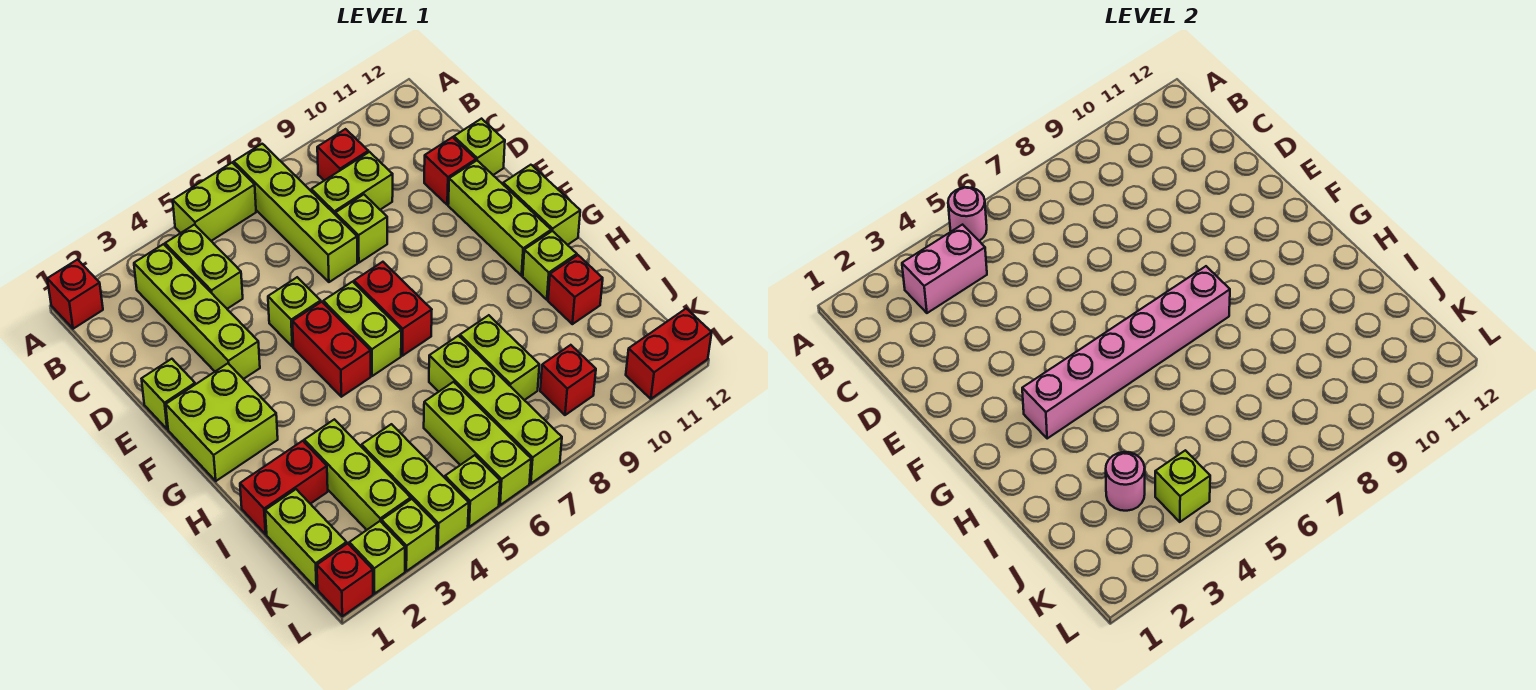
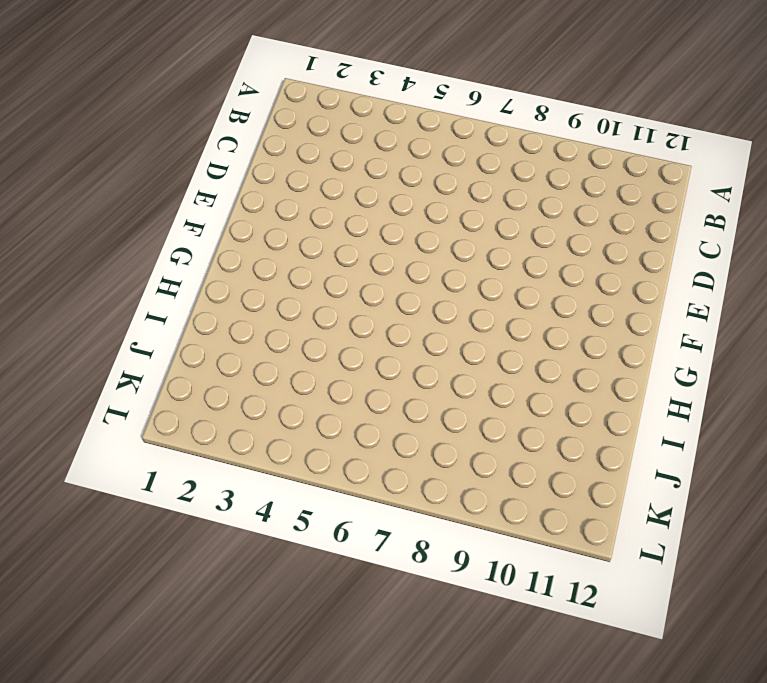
none -> red 1x1 brick [47,260,103,329]
none -> lime 1x2 brick [173,163,256,241]
none -> lime 1x4 brick [234,144,357,282]
none -> lime 1x4 brick [134,244,260,379]

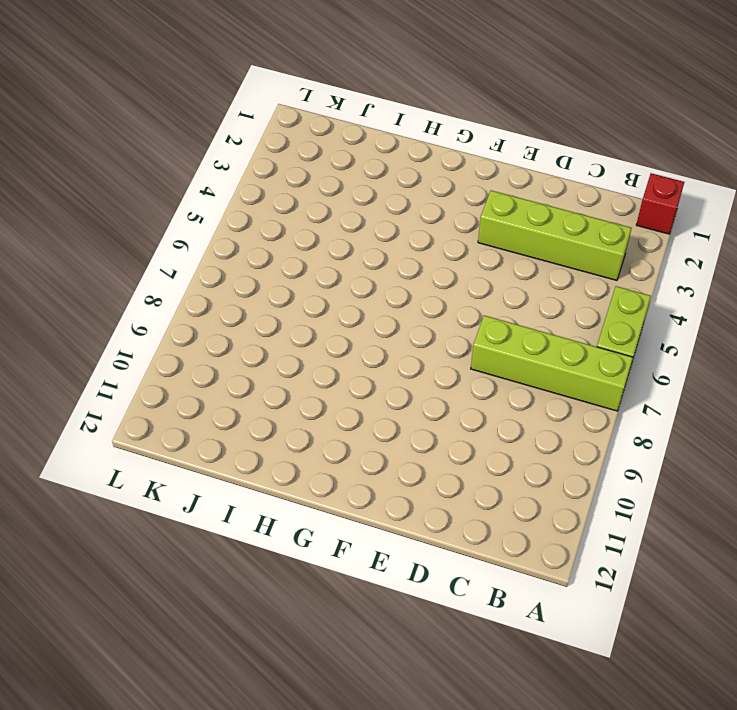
none -> lime 1x2 brick [165,225,243,309]
none -> red 1x1 brick [317,129,368,181]
none -> lime 1x2 brick [311,152,393,214]
none -> lime 1x1 brick [335,194,387,263]

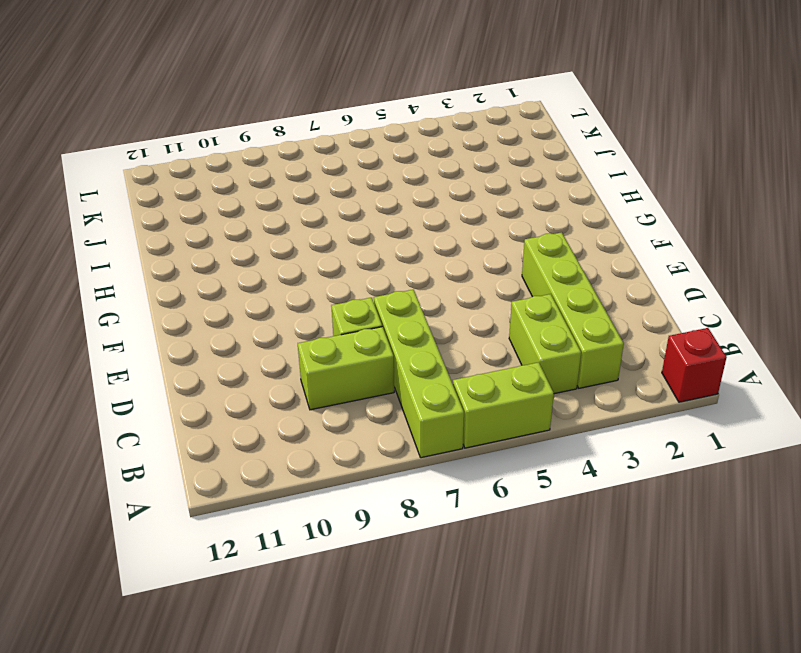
none -> red 1x1 brick [317,129,368,181]
none -> red 1x1 brick [424,137,476,205]
none -> lime 1x1 brick [454,119,505,175]
none -> lime 1x1 brick [142,359,195,429]

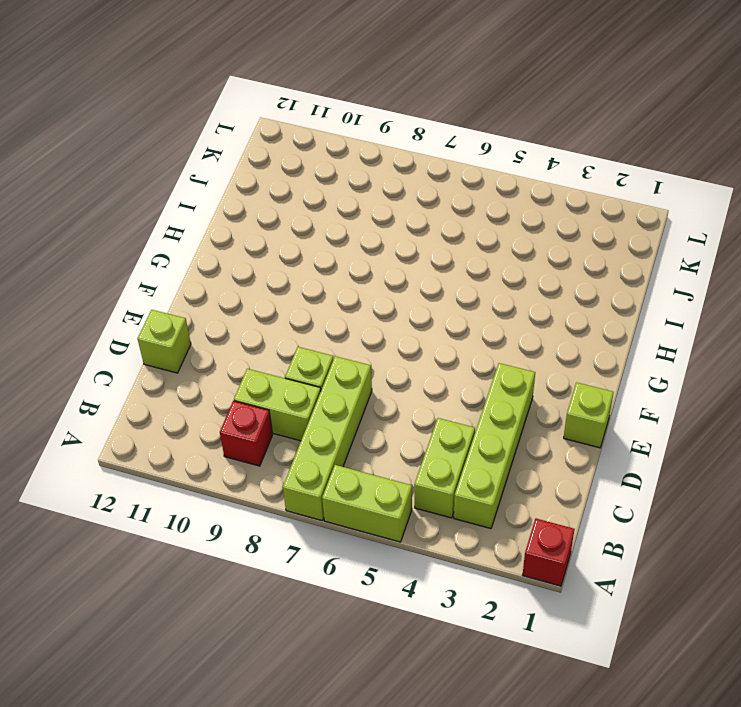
none -> red 1x1 brick [424,137,476,205]
none -> lime 1x1 brick [268,277,321,347]
none -> lime 1x3 brick [448,161,551,276]
none -> lime 2x2 brick [166,364,278,481]

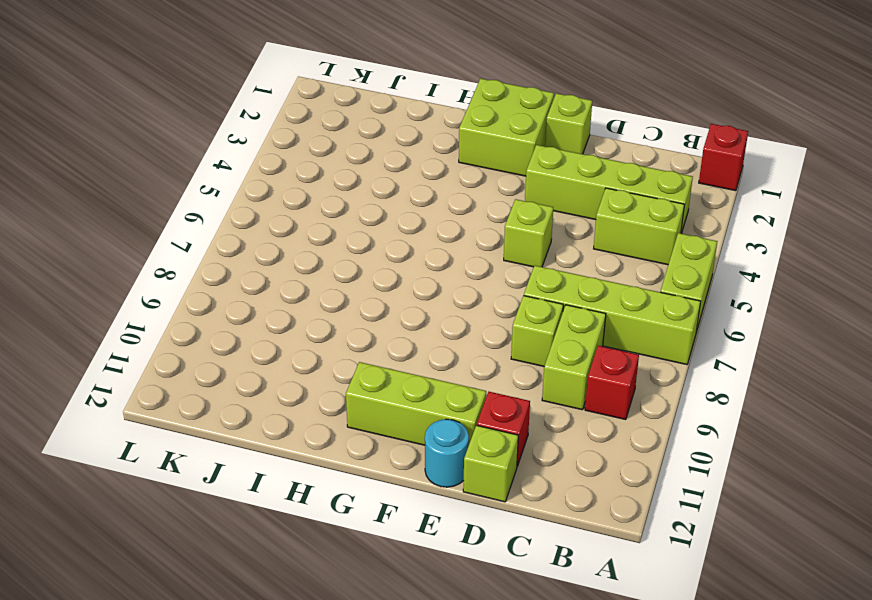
cyan 1x1 round brick [425,419,469,487] -> none
none -> red 1x2 brick [292,302,371,397]
none -> lime 1x2 brick [323,282,401,376]
none -> red 1x2 brick [354,262,432,356]
none -> lime 1x2 brick [503,165,580,245]

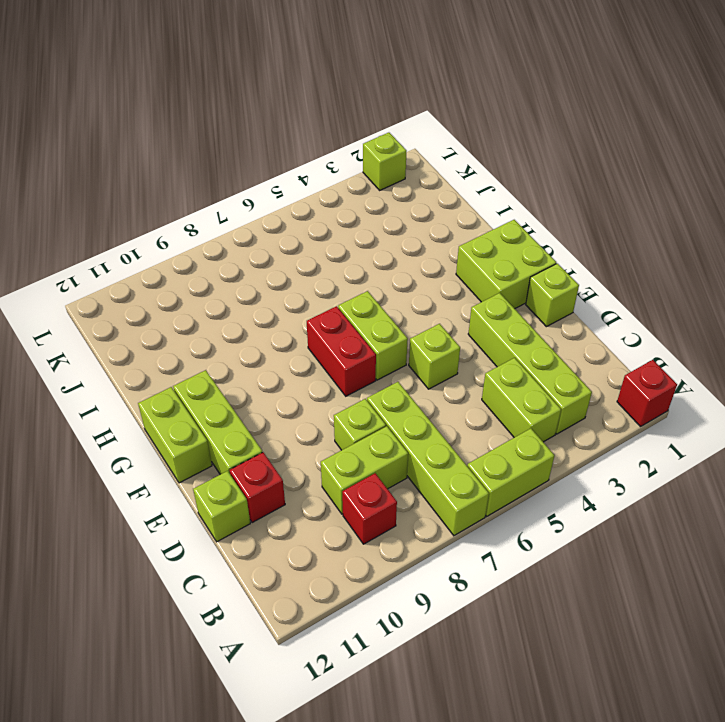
none -> red 1x2 brick [292,302,371,397]
none -> lime 1x1 brick [523,231,577,300]
none -> red 1x2 brick [240,441,328,534]
none -> lime 1x3 brick [304,419,411,530]

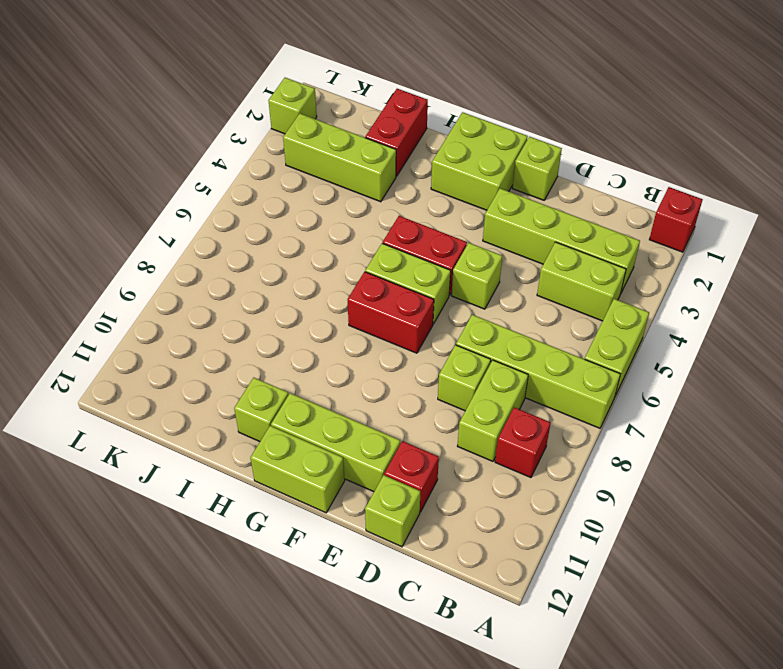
none -> lime 1x4 brick [429,336,562,483]
none -> lime 1x2 brick [460,315,539,400]
none -> red 1x1 brick [548,255,603,324]
none -> lime 1x2 brick [265,489,347,589]

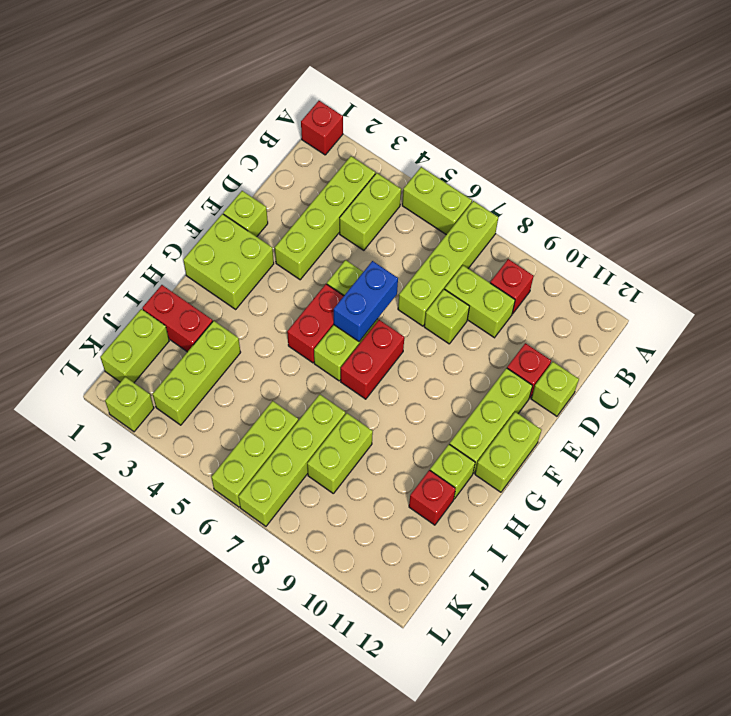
blue 1x2 brick [334,261,398,341] -> none
none -> lime 1x3 brick [362,424,469,549]
none -> red 1x1 brick [540,345,596,415]
none -> red 1x1 brick [317,543,373,616]
none -> lime 1x1 brick [382,499,437,571]

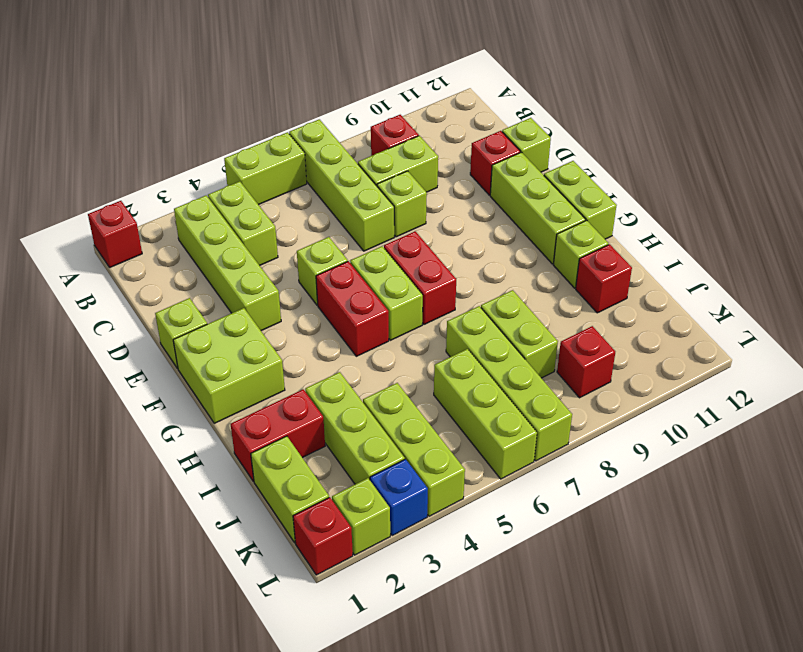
blue 1x1 brick [370,459,428,536] -> lime 1x1 brick [382,499,437,571]
none -> lime 1x1 brick [445,455,500,527]
none -> red 1x2 brick [626,309,712,399]
none -> pink 1x1 round brick [948,187,987,241]
none -> pink 1x2 brick [902,225,987,313]

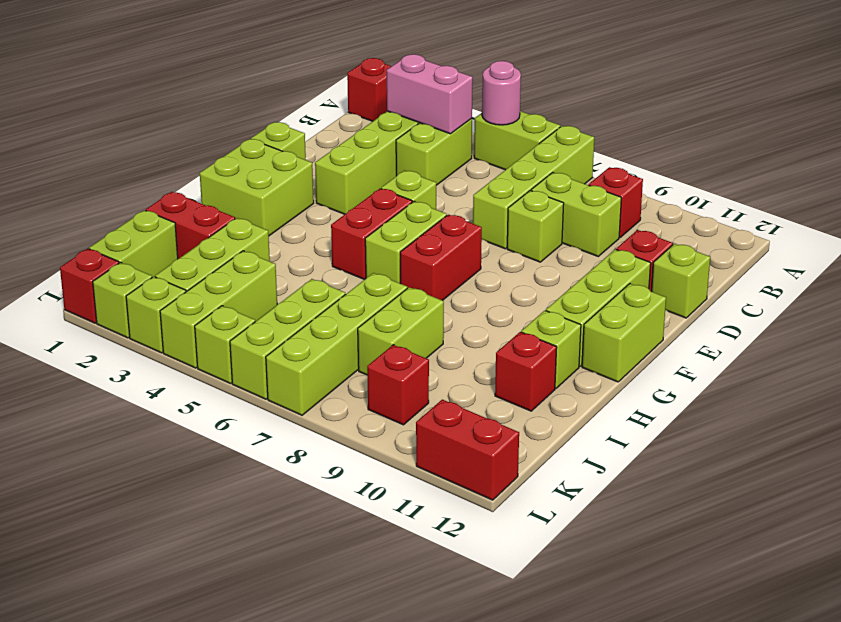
none -> pink 1x6 brick [1022,266,1230,439]
none -> pink 1x1 round brick [1106,452,1145,511]
none -> lime 1x1 brick [1155,450,1210,522]

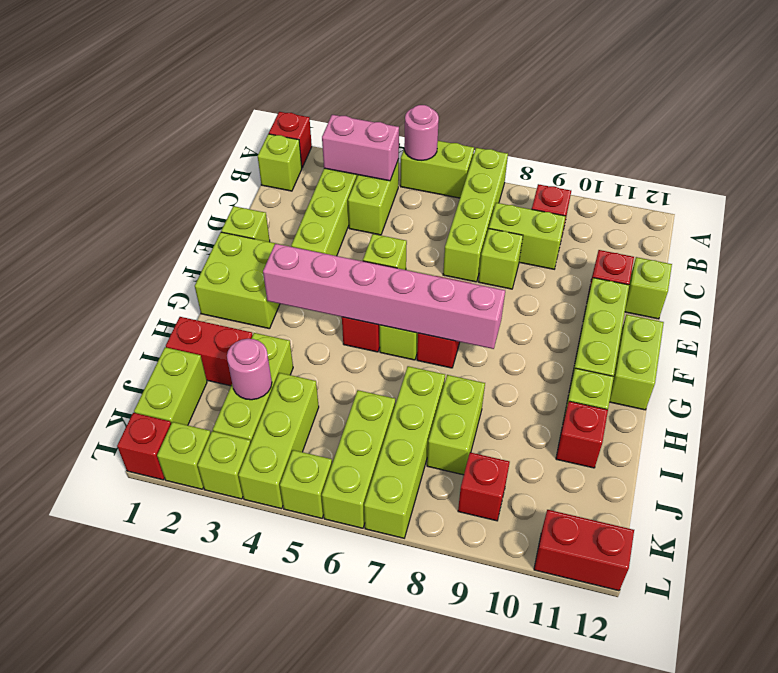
lime 1x1 brick [258,134,302,191] -> lime 1x1 brick moved to [1155,450,1210,522]

